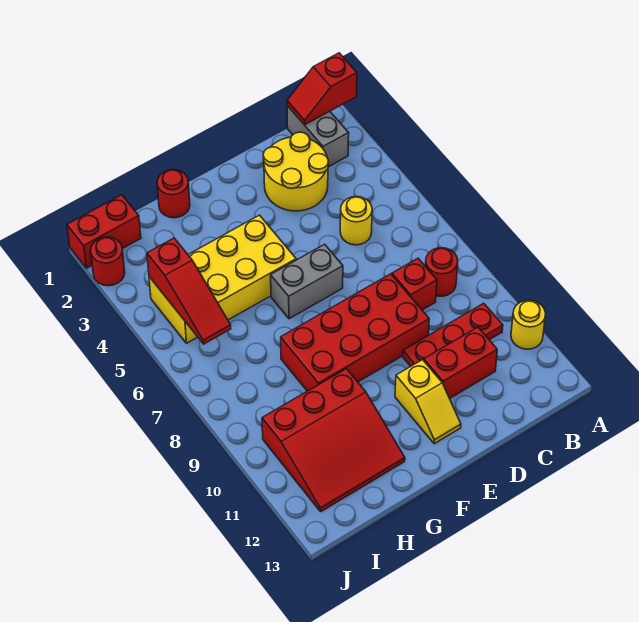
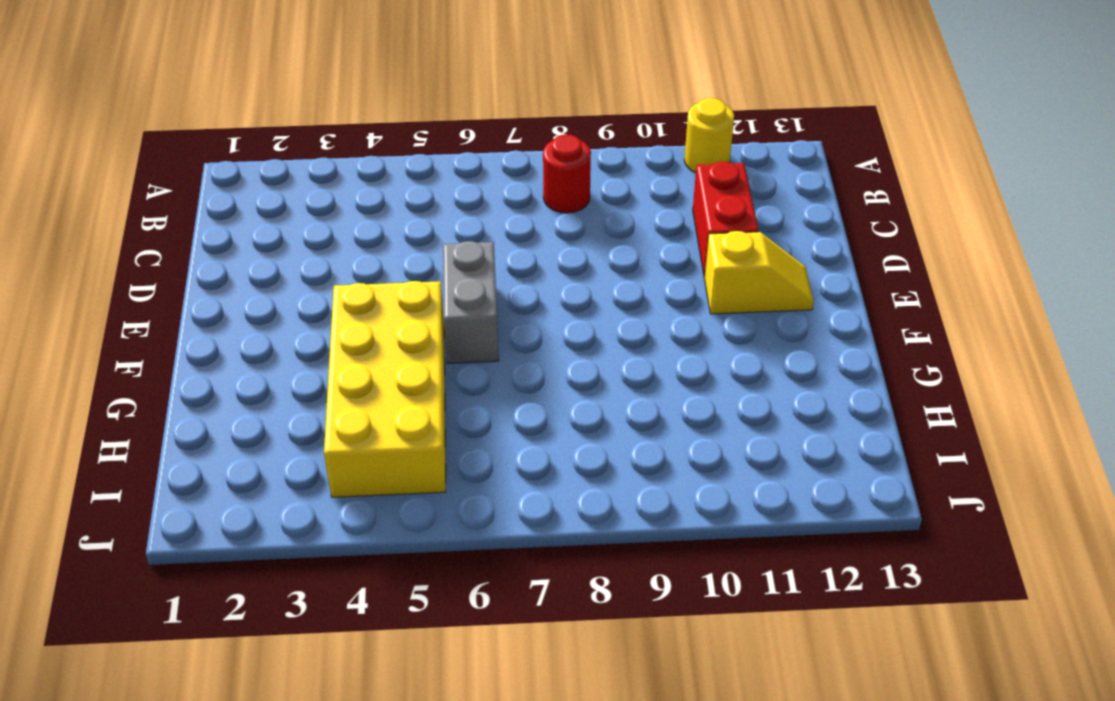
none -> grey 1x2 brick [287,106,349,167]
none -> red 1x3 plate [403,303,503,366]
none -> yellow 2x2 round brick [263,132,329,211]

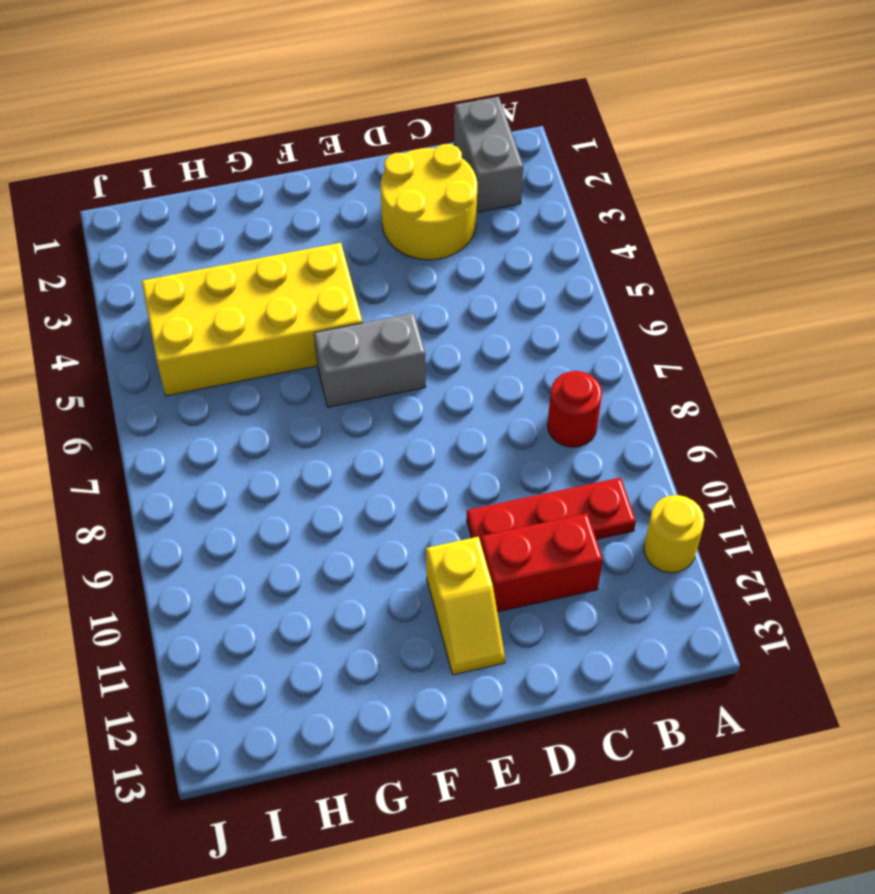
none -> yellow 1x1 round brick [340,196,372,245]
none -> red 1x1 brick [392,259,437,310]
none -> red 2x4 brick [281,274,429,391]

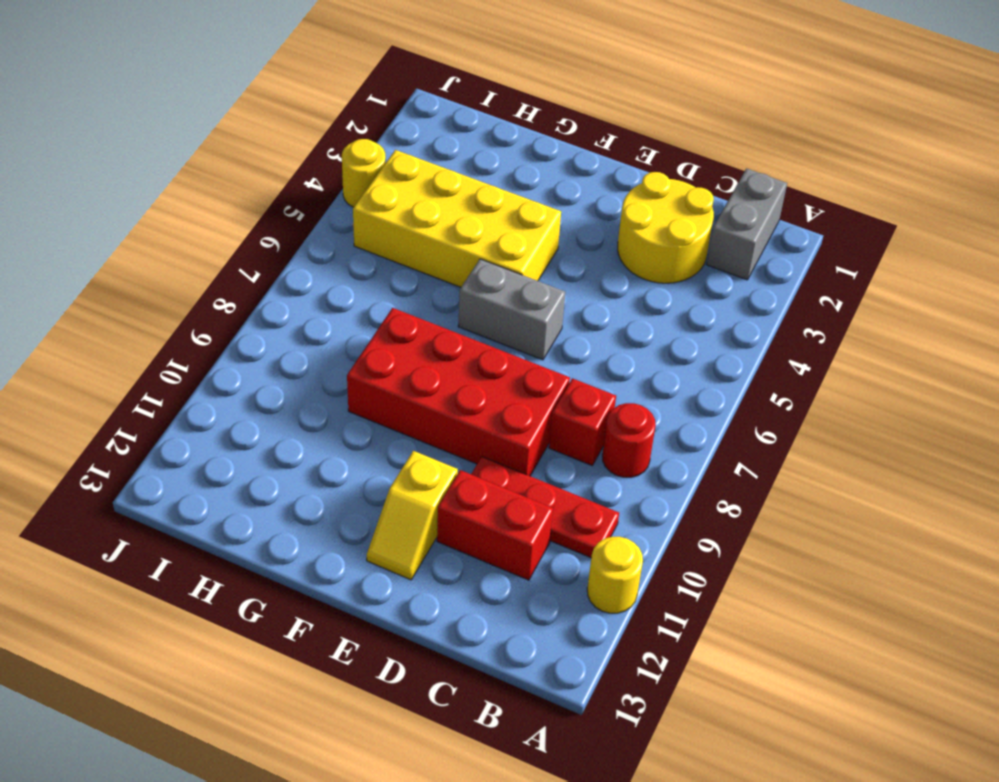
yellow 1x1 round brick [342,139,386,207] -> yellow 1x1 round brick moved to [340,196,372,245]
none -> red 1x1 round brick [157,170,190,218]
none -> red 3x3 slope [262,369,405,511]
none -> red 1x2 brick [67,195,141,268]

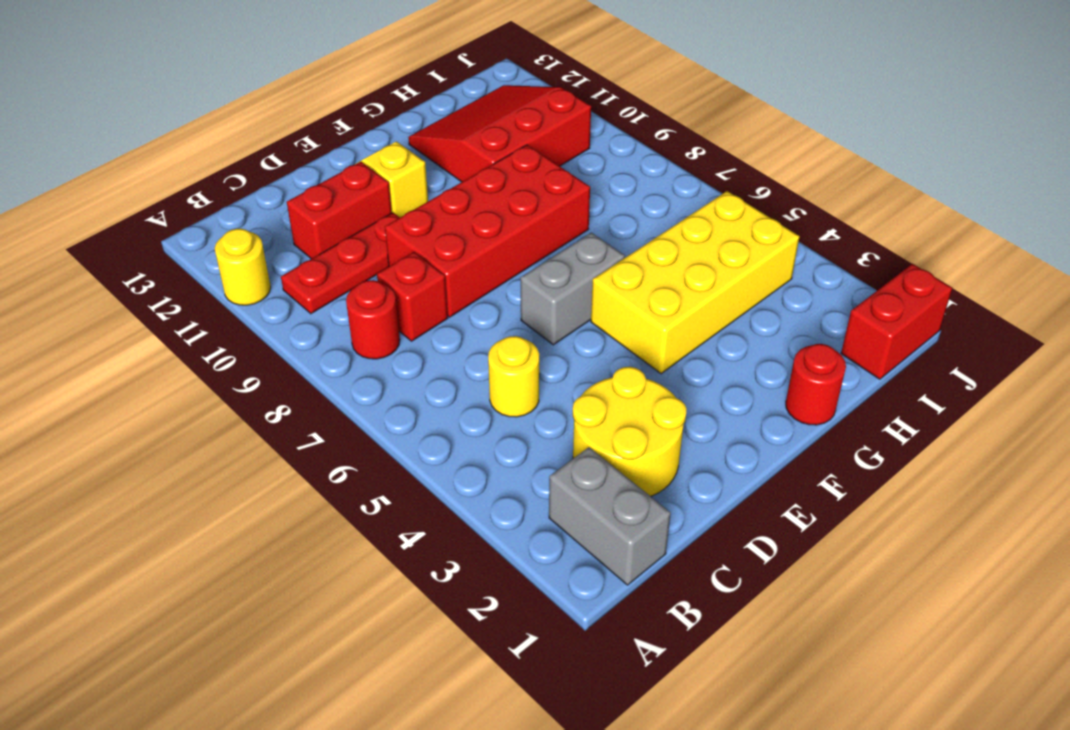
none -> red 1x1 round brick [91,237,125,286]
none -> red 1x2 slope [287,53,357,125]
none -> red 1x3 slope [147,238,231,344]

